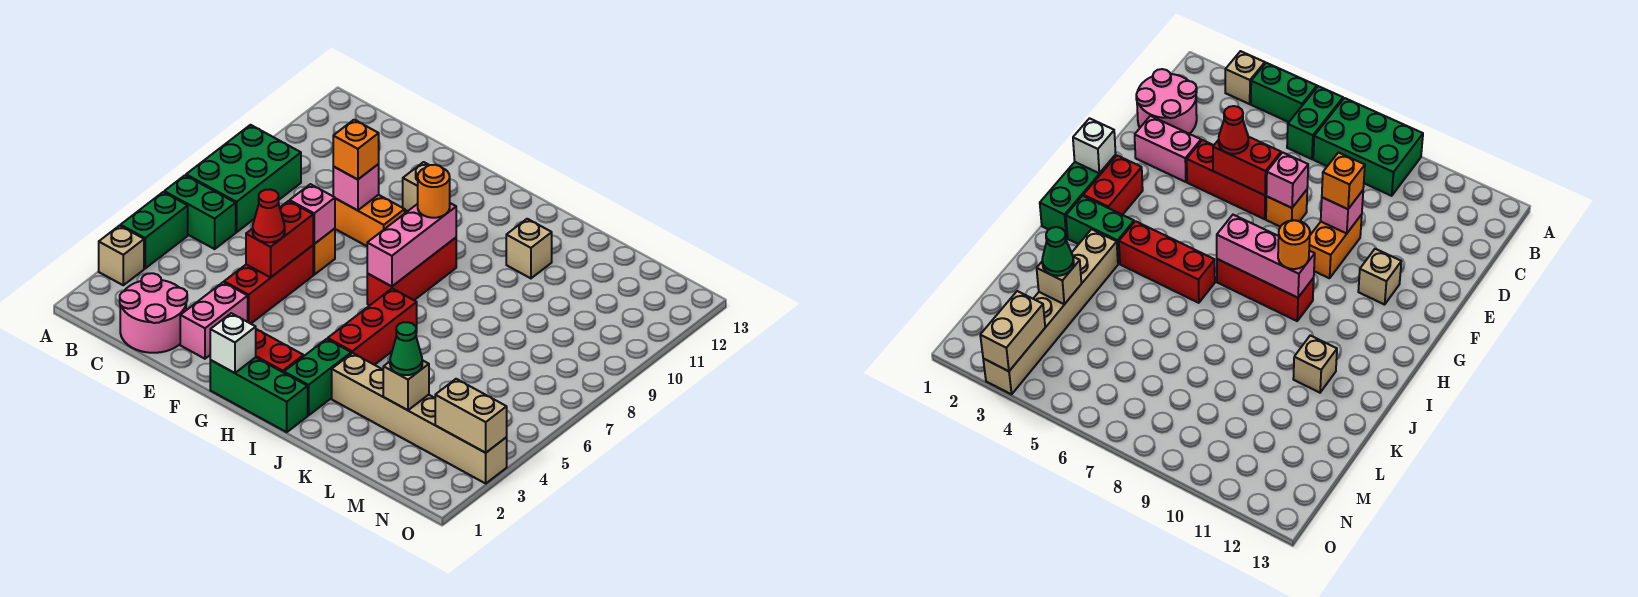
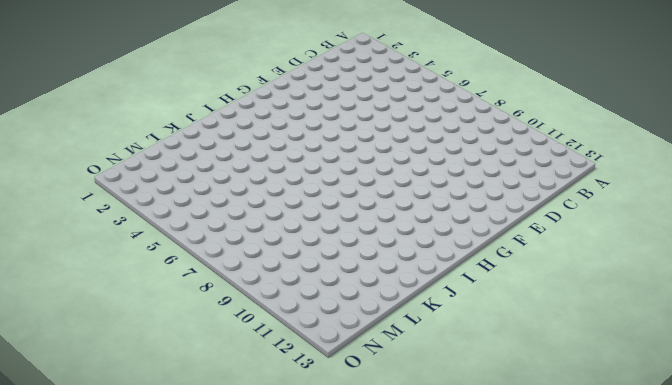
none -> tan 1x1 brick [99,226,144,285]
none -> green 1x2 brick [121,192,188,268]
none -> green 1x2 brick [164,175,236,249]

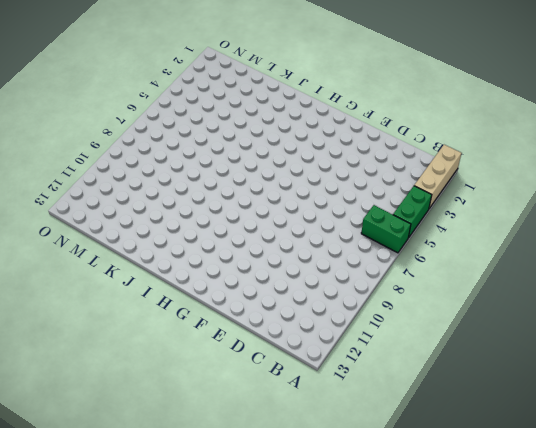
tan 1x3 brick [414,145,461,208] -> tan 1x1 brick [99,226,144,285]
none -> green 2x3 brick [186,125,301,232]
none -> pink 2x2 round brick [120,273,187,353]
none -> pink 1x2 brick [180,282,248,359]

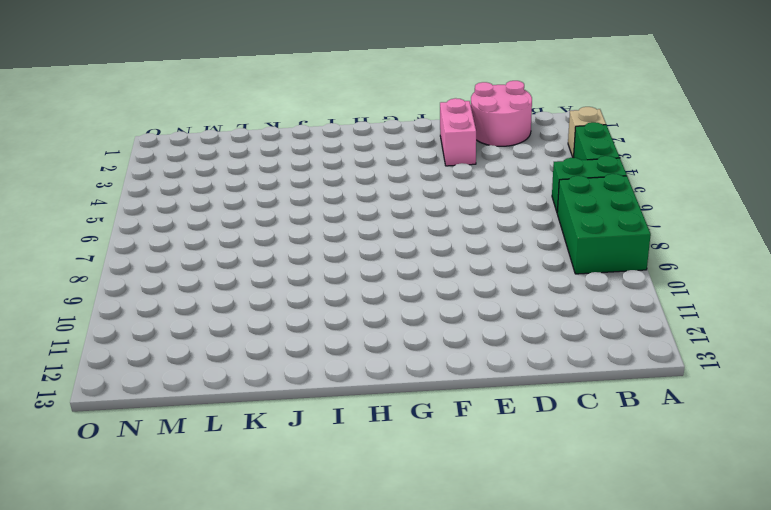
none -> red 1x3 brick [224,246,313,324]
none -> orange 1x1 brick [313,229,335,275]
none -> orange 1x2 brick [335,195,405,246]

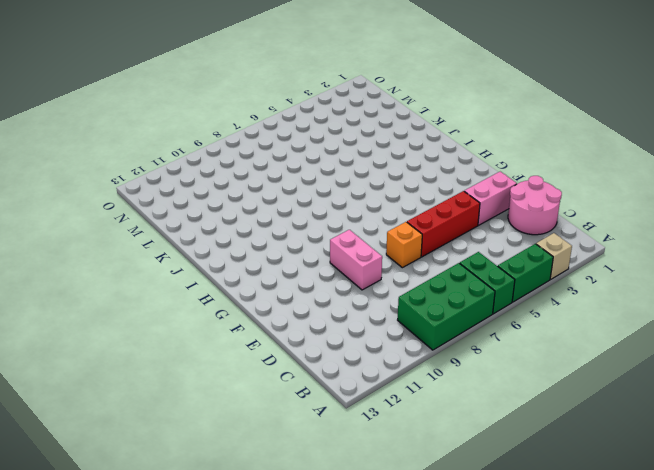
pink 1x2 brick [330,230,382,290] -> orange 1x2 brick [335,195,405,246]
none -> tan 1x1 brick [403,162,429,211]
none -> green 1x3 brick [210,357,308,432]
none -> red 1x2 brick [256,329,304,373]

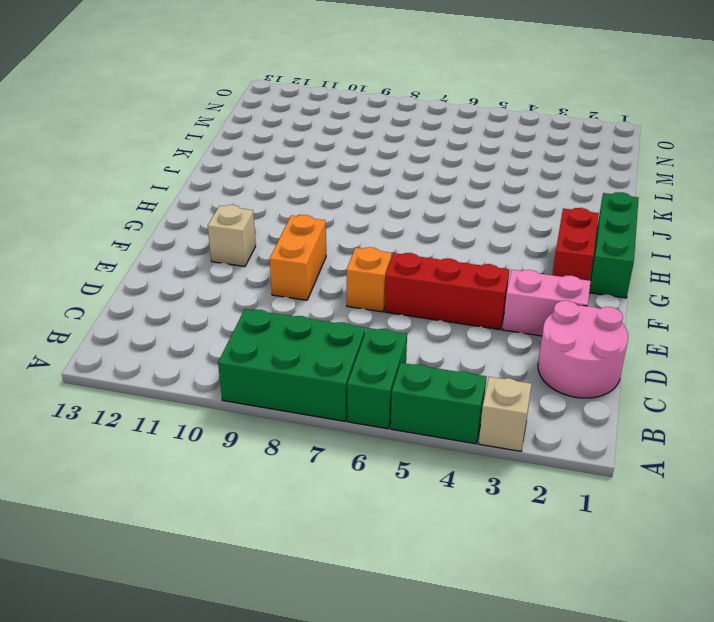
none -> red 1x3 brick [367,238,456,305]
none -> green 1x2 brick [284,339,351,415]
none -> red 1x3 brick [328,289,417,365]

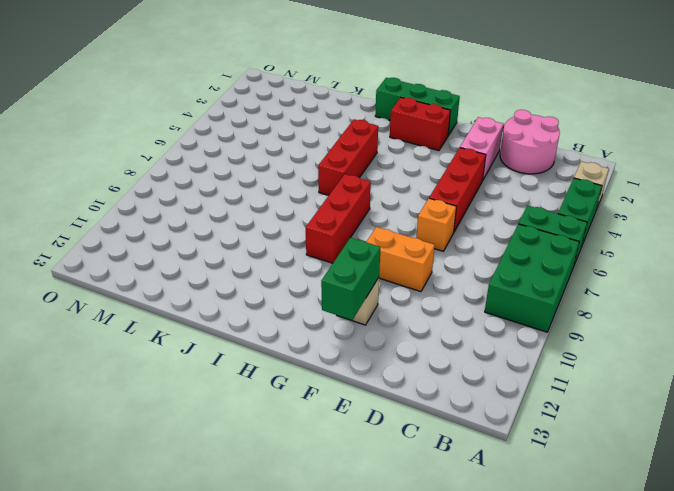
green 1x2 brick [321,238,381,320] -> green 1x2 brick moved to [284,339,351,415]
none -> tan 1x6 brick [332,353,507,483]
none -> tan 1x1 brick [506,219,552,278]
none -> red 1x2 brick [246,201,313,277]

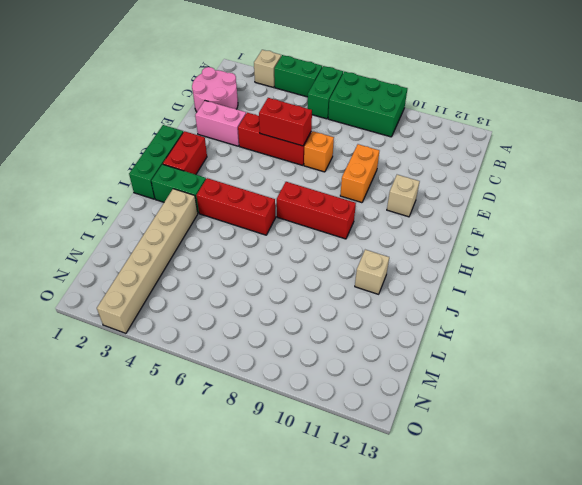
none -> pink 1x1 brick [290,184,335,244]
none -> pink 1x1 brick [333,164,379,210]
none -> white 1x1 brick [210,313,256,373]

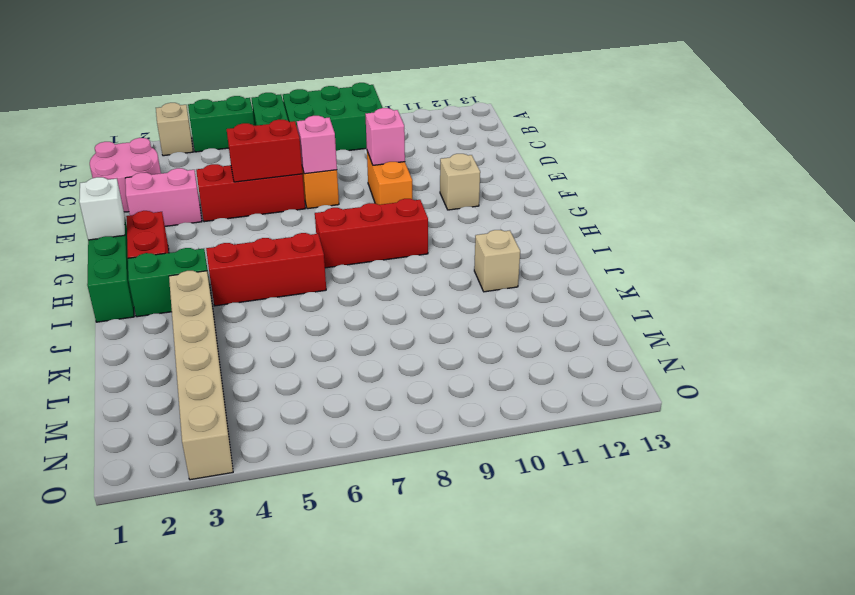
none -> pink 1x3 brick [367,203,456,287]
none -> tan 1x1 brick [383,360,429,410]
none -> tan 1x2 brick [435,379,507,453]

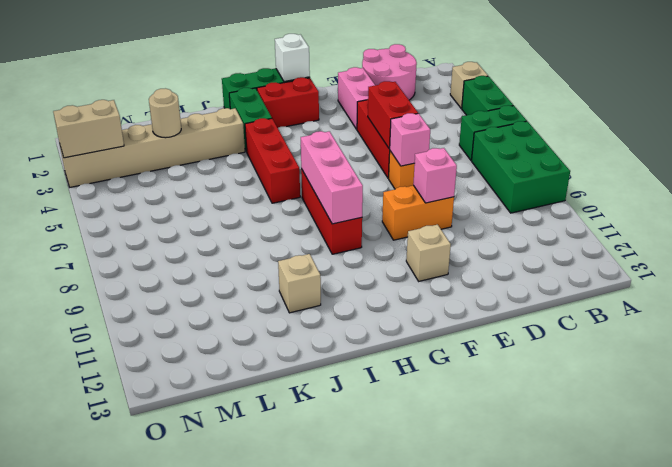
tan 1x1 round brick [149,88,181,138] -> tan 1x1 brick [383,360,429,410]
none -> red 1x1 cone [253,189,285,242]
none -> orange 1x1 brick [333,120,379,180]
none -> orange 1x1 round brick [418,165,450,218]

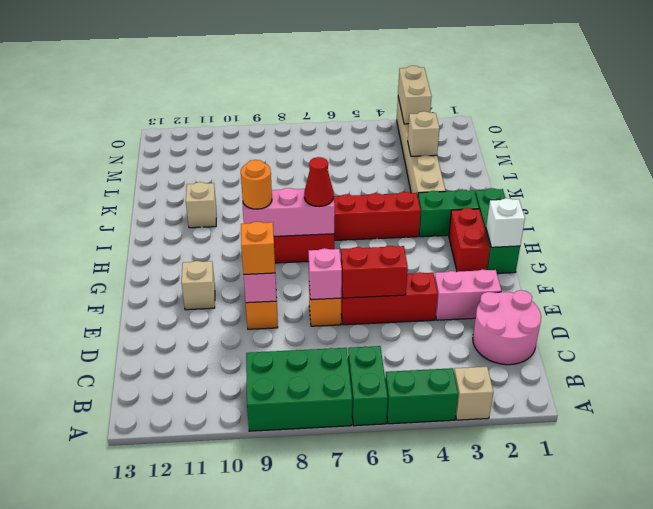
red 1x1 cone [304,157,334,207] -> red 1x1 cone moved to [253,189,285,242]
none -> green 1x1 cone [390,322,422,375]

